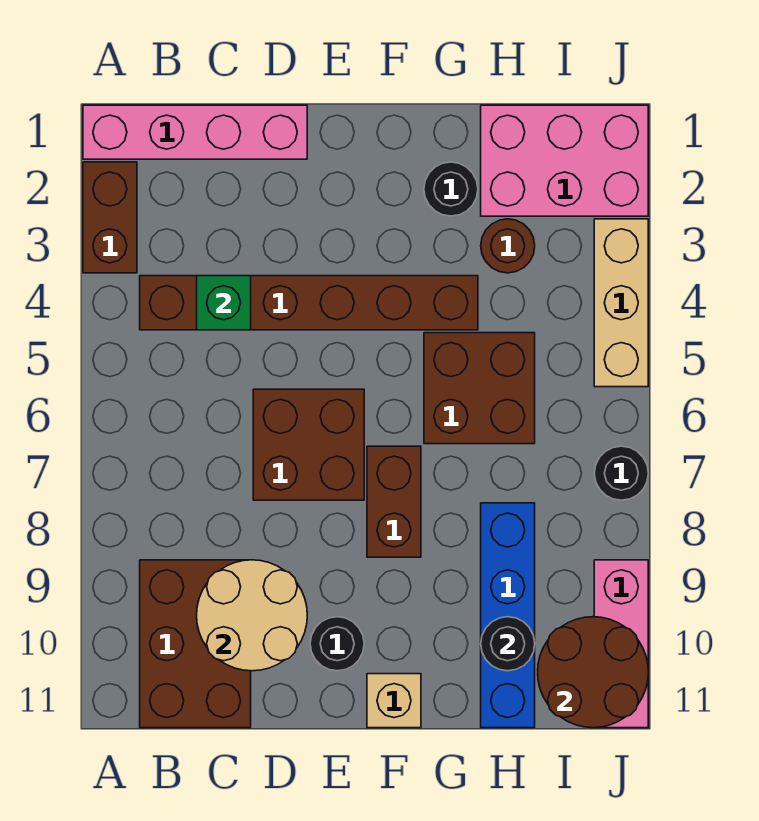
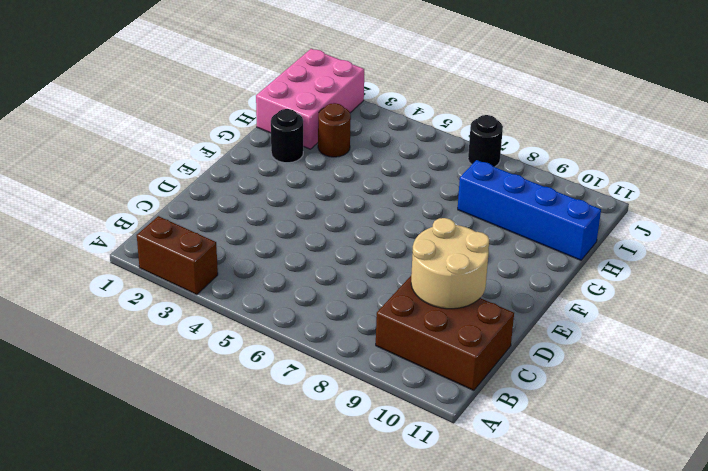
none -> pink 1x4 brick [83,105,307,159]
none -> brown 1x6 brick [140,276,478,330]
none -> brown 2x2 brick [253,389,364,500]

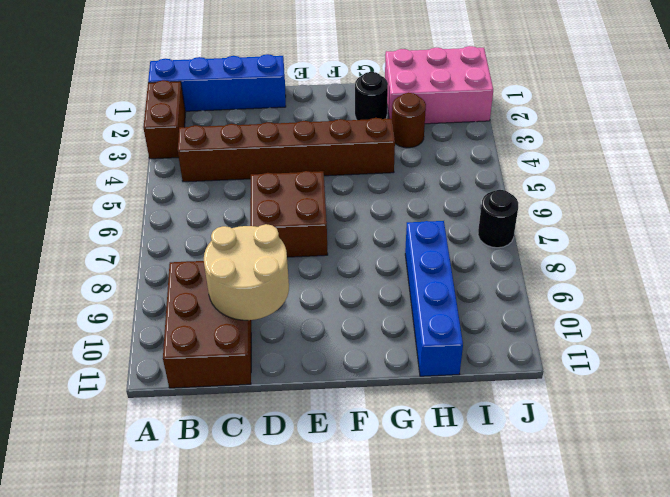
blue 1x4 brick [148,54,286,111] -> pink 1x4 brick [83,105,307,159]
none -> black 1x1 round brick [310,617,364,671]
none -> brown 1x2 brick [367,446,421,557]
none -> tan 1x1 brick [367,674,421,728]

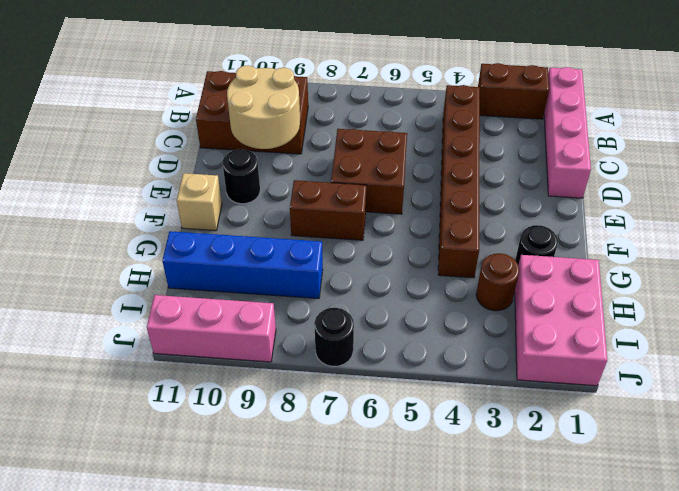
none -> brown 2x2 brick [424,333,535,444]
none -> tan 1x3 brick [594,219,648,387]
none -> green 1x1 brick [197,276,251,330]

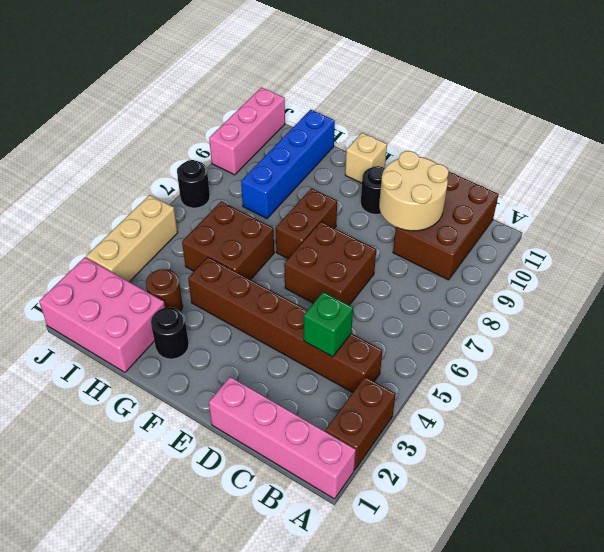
none -> black 1x1 round brick [481,617,535,671]
none -> brown 2x2 round brick [538,617,648,728]

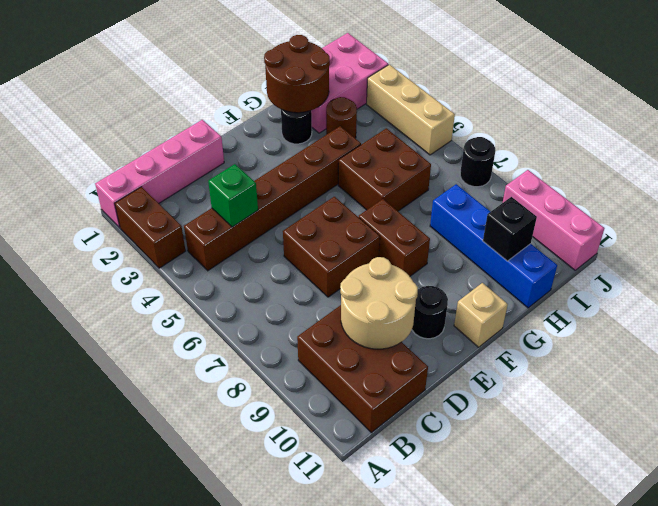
brown 2x2 round brick [264,35,330,113] -> brown 2x2 round brick moved to [538,617,648,728]
black 1x1 brick [483,197,537,261] -> black 1x1 round brick [481,617,535,671]

